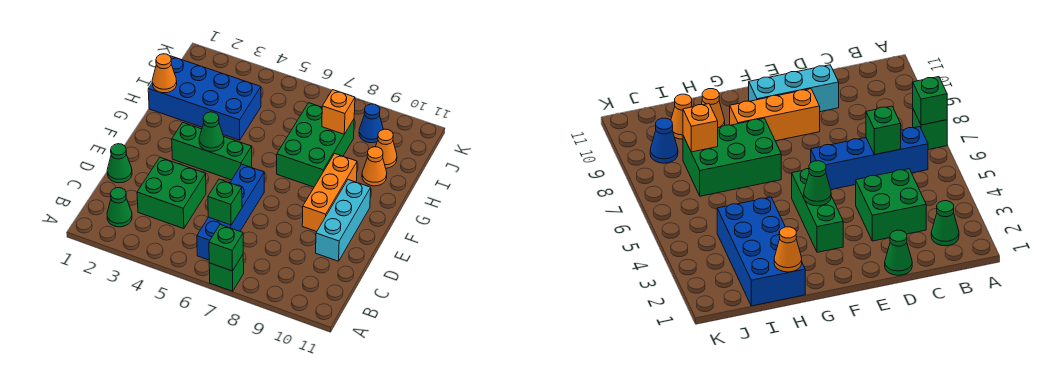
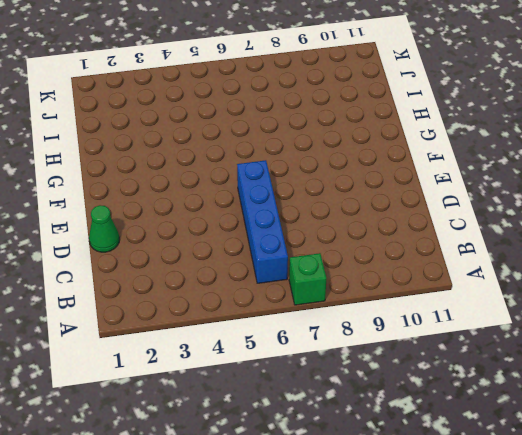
none -> green 1x1 cone [107,188,132,227]
none -> green 2x2 brick [137,157,206,229]
none -> cyan 1x3 brick [316,180,371,261]

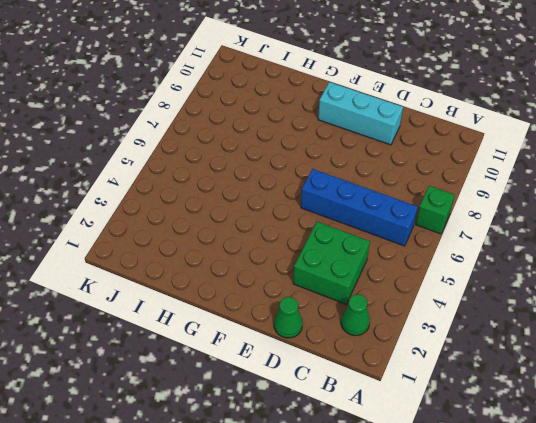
none -> orange 1x3 brick [302,154,357,232]
none -> green 1x3 brick [172,122,252,180]
none -> green 2x3 brick [277,103,354,187]

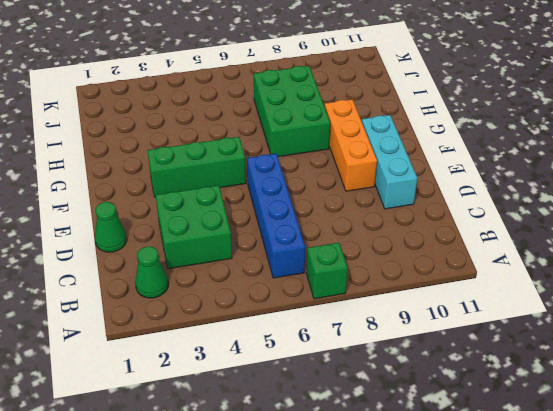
none -> blue 2x4 brick [148,56,261,140]
none -> orange 1x1 cone [362,147,387,186]
none -> orange 1x1 cone [375,129,397,168]

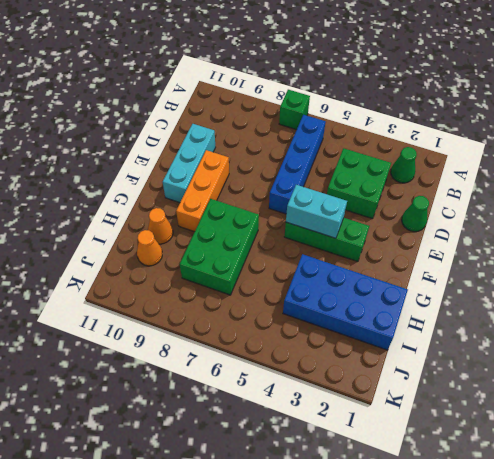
cyan 1x2 brick [286,185,347,238] -> green 1x1 cone [199,112,224,151]
none -> blue 1x1 cone [359,104,383,143]
none -> green 1x1 brick [209,224,243,271]
none -> green 1x1 brick [208,179,242,225]

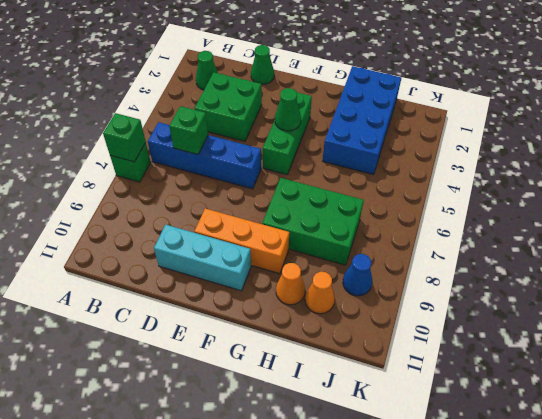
none -> orange 1x1 cone [152,54,177,93]
none -> orange 1x1 brick [322,90,355,134]

